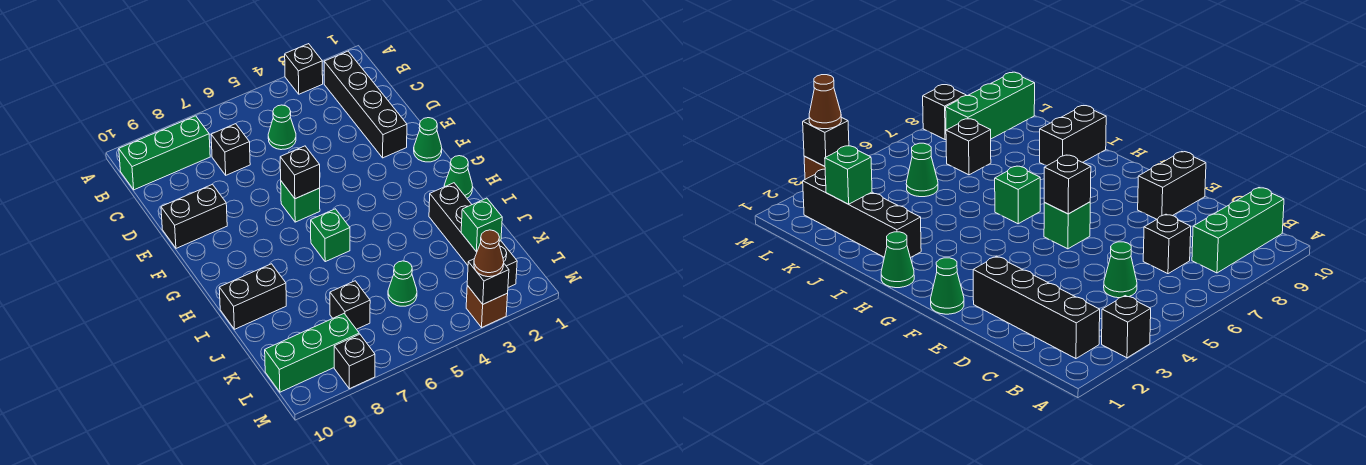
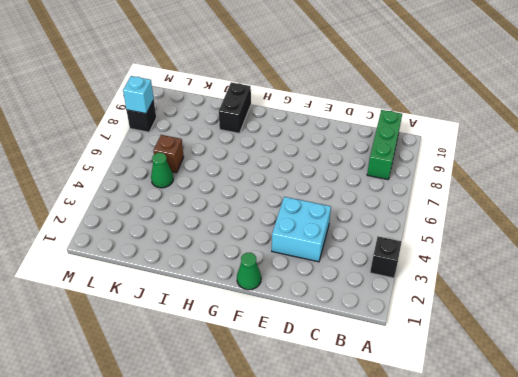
cyan 2x2 brick [272,197,331,262] -> none
brown 1x1 brick [153,135,184,173] -> brown 1x1 brick moved to [466,286,508,327]
cyan 1x1 brick [123,76,154,114] -> none
none -> black 1x4 brick [324,51,407,158]
none -> green 1x1 cone [268,105,296,150]
none -> black 1x1 brick [211,124,250,175]

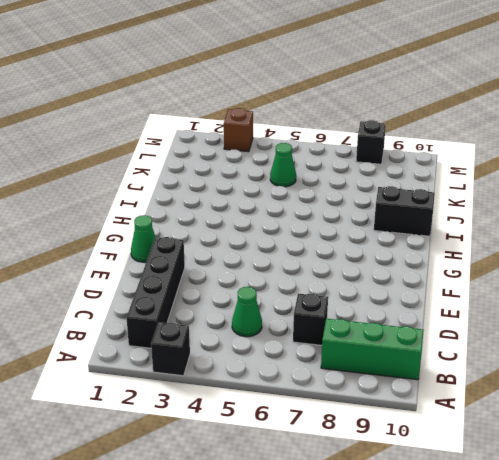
none -> black 1x2 brick [161,184,227,248]
none -> green 1x1 brick [281,181,320,222]
none -> green 1x1 cone [444,156,473,198]

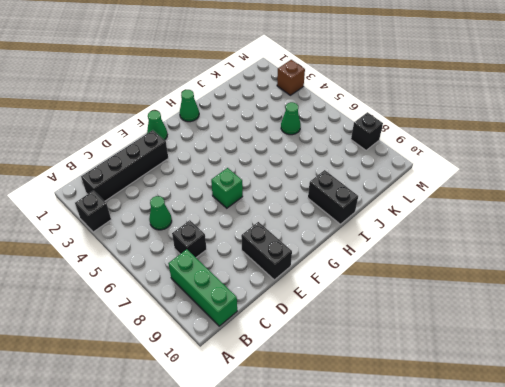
none -> green 1x1 brick [311,209,350,262]
none -> black 1x4 brick [429,183,517,287]
none -> black 1x1 brick [330,281,370,329]

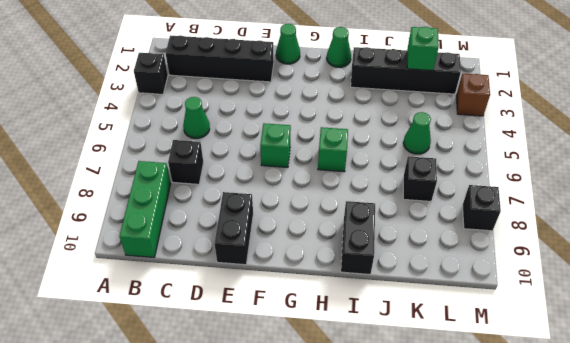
none -> green 1x3 brick [265,314,359,392]
none -> black 1x1 brick [280,146,320,199]
none -> black 1x1 brick [467,259,509,304]

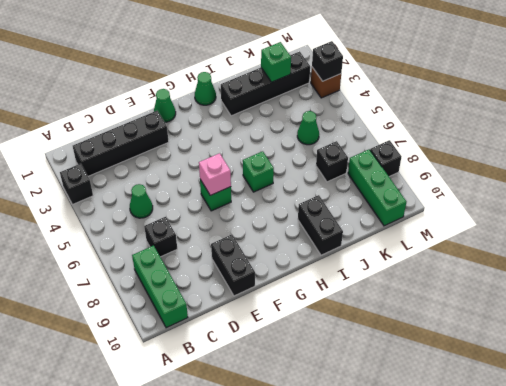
pink 1x1 brick [199,153,231,195] -> black 1x1 brick [280,146,320,199]
none -> brown 1x1 cone [474,230,504,277]

